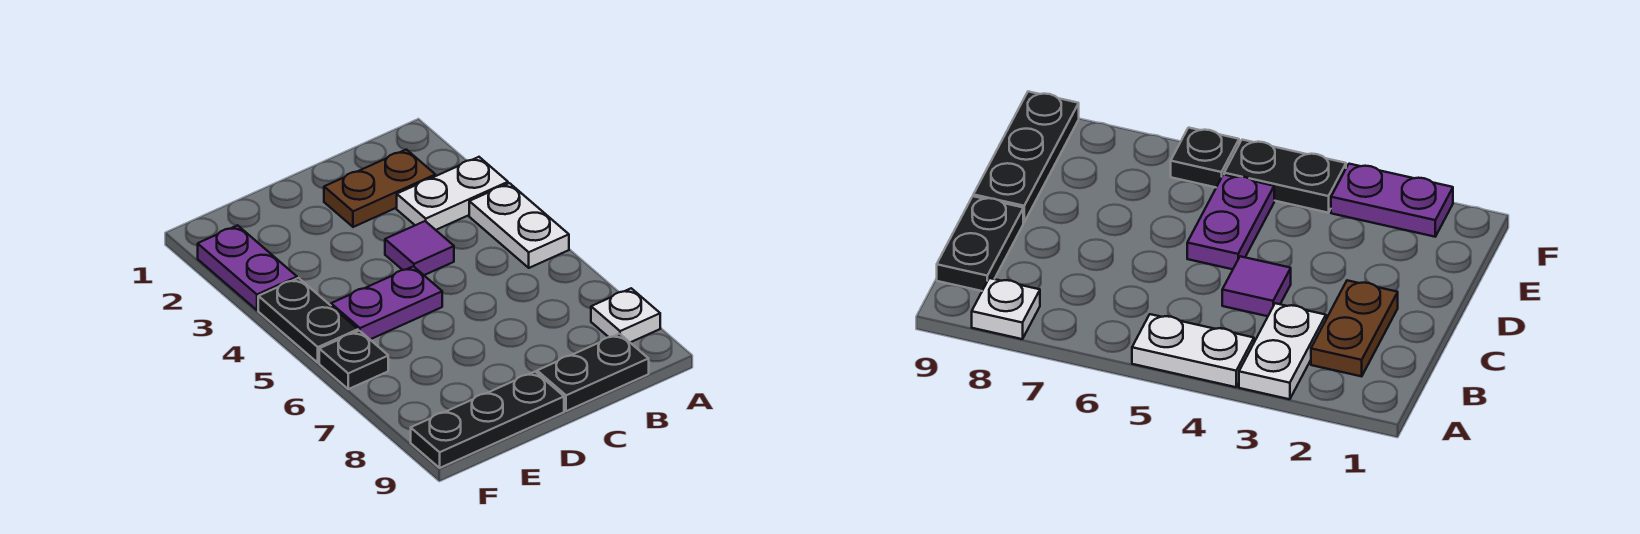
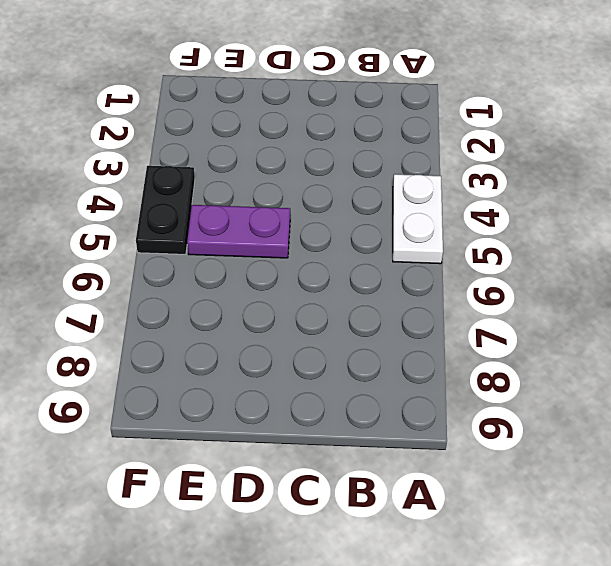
none -> white 1x2 plate [397,157,508,230]
none -> white 1x1 plate [591,288,660,342]

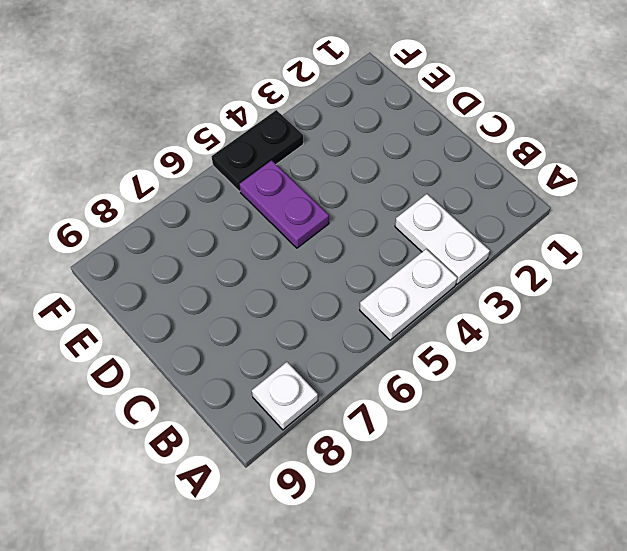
none -> brown 1x2 plate [324,150,435,227]
none -> black 1x2 plate [537,334,649,411]

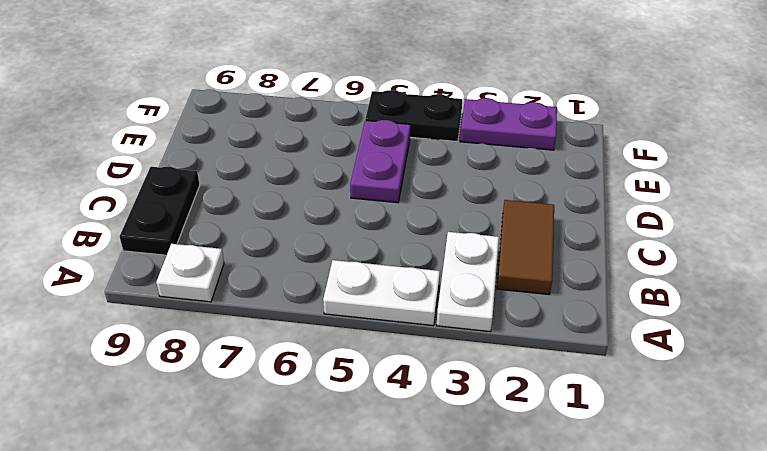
brown 1x2 tile [497,200,554,295] -> brown 1x2 plate [324,150,435,227]
none -> purple 1x1 tile [385,221,454,275]
none -> black 1x3 plate [411,372,564,468]

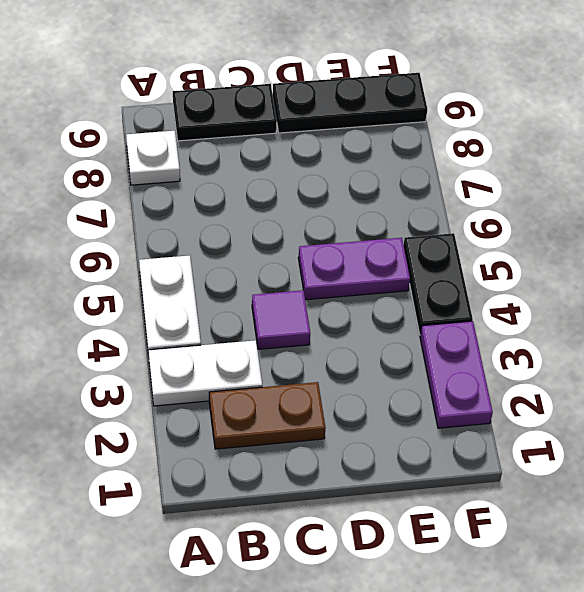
none -> black 1x1 plate [319,331,388,389]

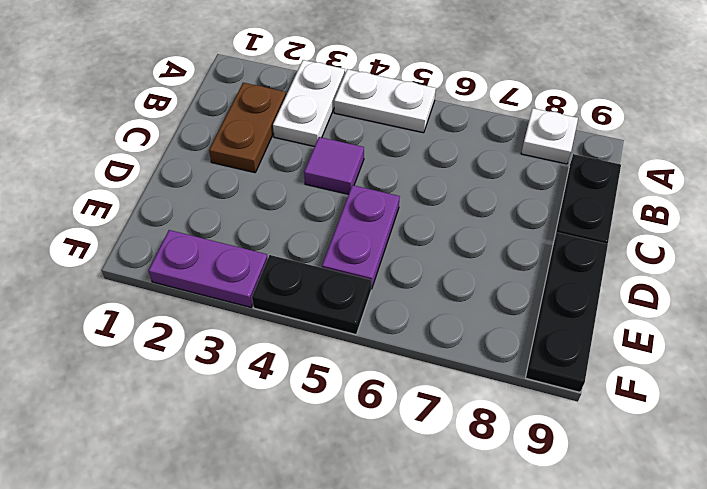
none -> black 1x1 plate [319,331,388,389]

